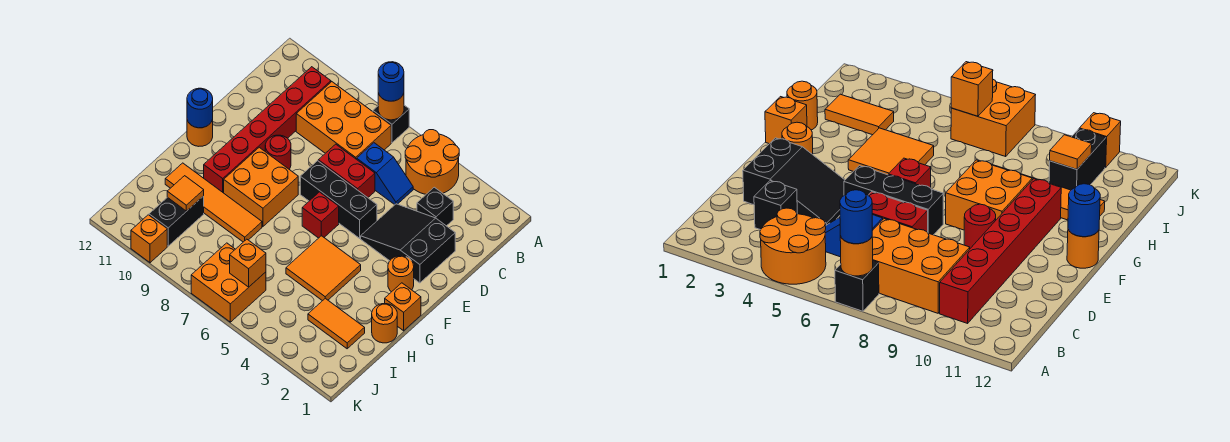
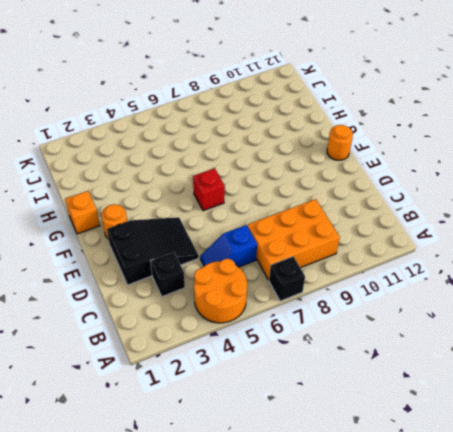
none -> red 1x6 brick [204,67,331,193]
none -> red 1x2 brick [318,144,375,197]
none -> black 1x3 brick [300,161,377,238]

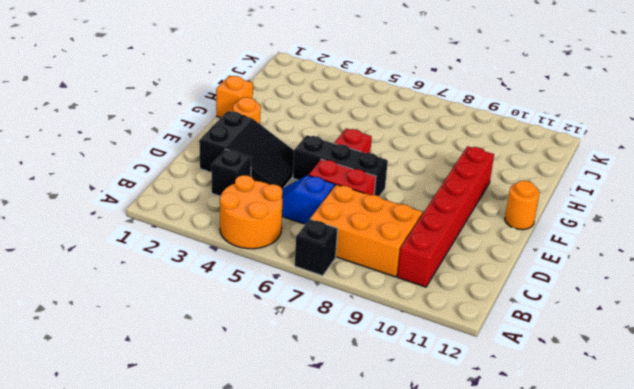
none -> red 1x1 round brick [265,135,291,169]
none -> orange 2x2 brick [224,147,298,227]
none -> orange 2x2 tile [286,236,361,301]

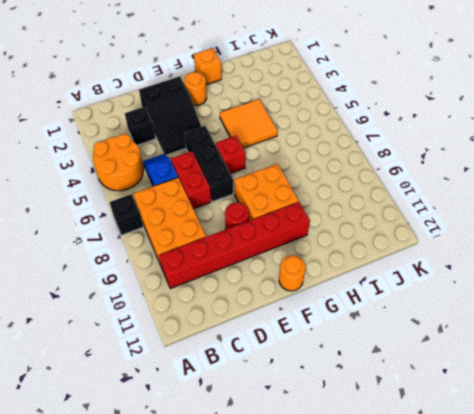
none -> orange 1x1 round brick [372,304,397,343]
none -> orange 1x4 tile [165,163,262,242]
none -> orange 1x2 tile [308,298,365,349]

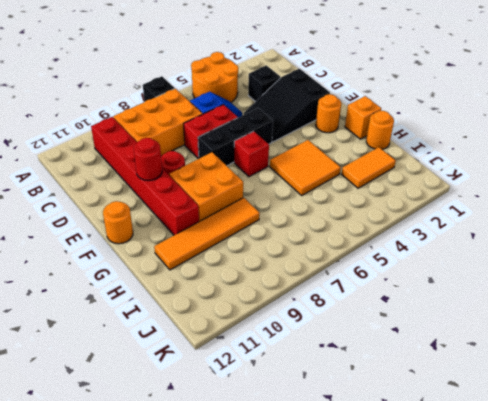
red 1x1 round brick [134,138,162,181] -> none
none -> black 1x2 brick [149,196,204,246]
none -> orange 2x2 brick [191,243,266,322]
none -> orange 1x1 brick [131,215,167,263]

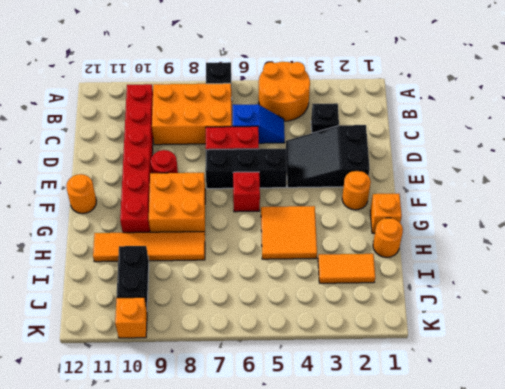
none -> orange 2x2 brick [191,243,266,322]
none -> orange 1x1 round brick [378,93,404,120]
none -> blue 1x1 round brick [187,88,213,128]

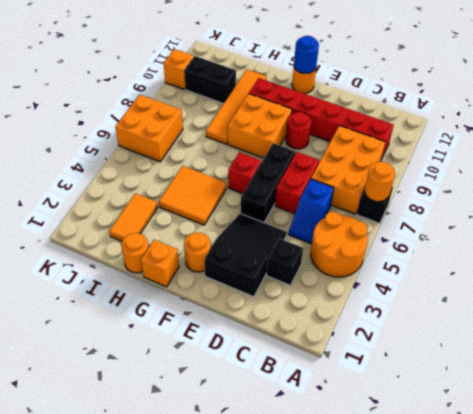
none -> orange 1x1 tile [167,176,204,211]
none -> orange 1x1 brick [230,239,266,287]
none -> blue 1x1 round brick [378,62,404,101]

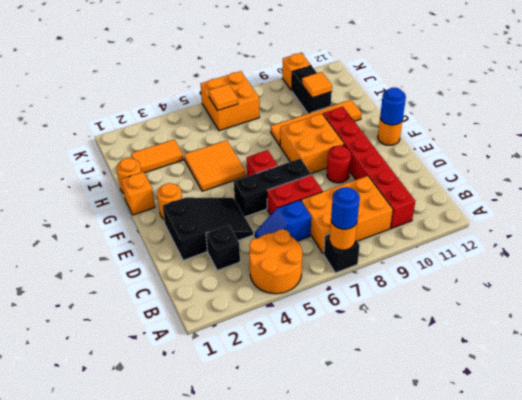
orange 1x1 tile [209,84,238,110] -> orange 1x1 brick [230,239,266,287]

